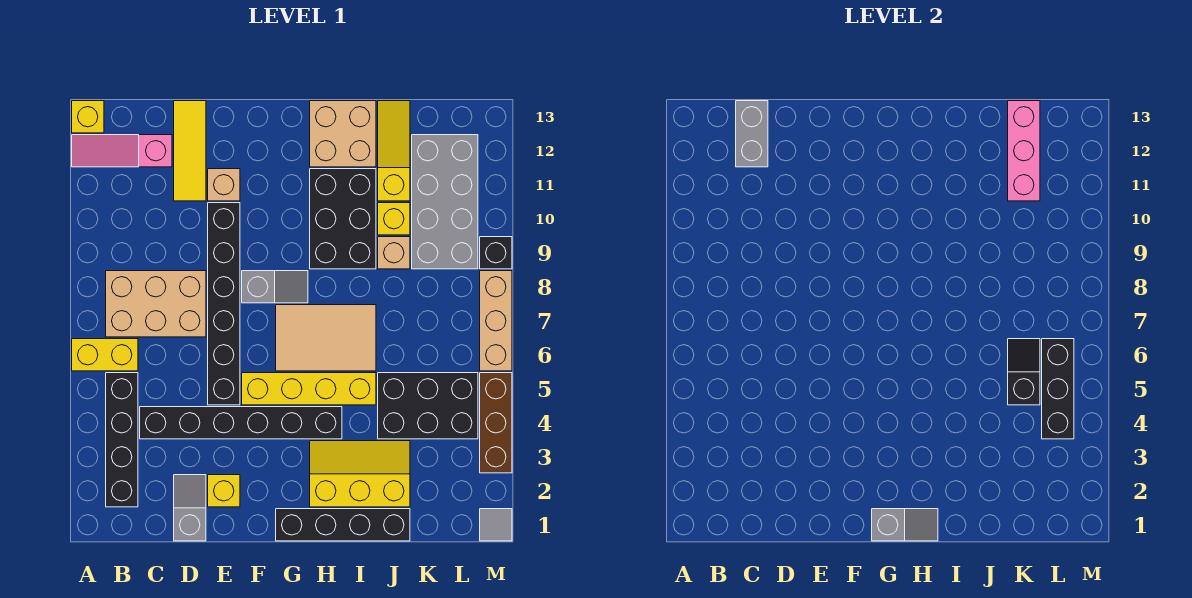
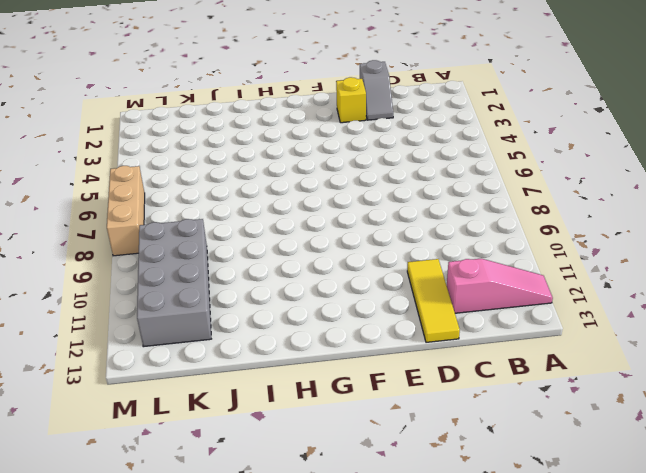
none -> yellow 1x2 brick [72,339,138,371]
none -> yellow 1x1 brick [72,101,104,133]
none -> black 1x4 brick [106,373,138,507]
none -> tan 2x3 brick [106,271,206,337]

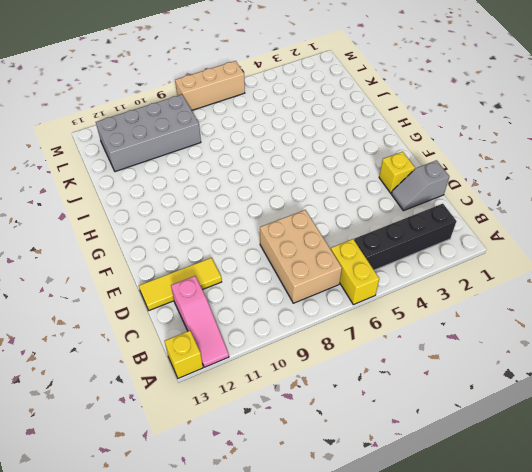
none -> black 1x6 brick [140,407,342,439]
none -> black 1x6 brick [208,203,240,405]
none -> tan 1x1 brick [208,169,240,201]
none -> yellow 1x4 brick [242,373,376,405]

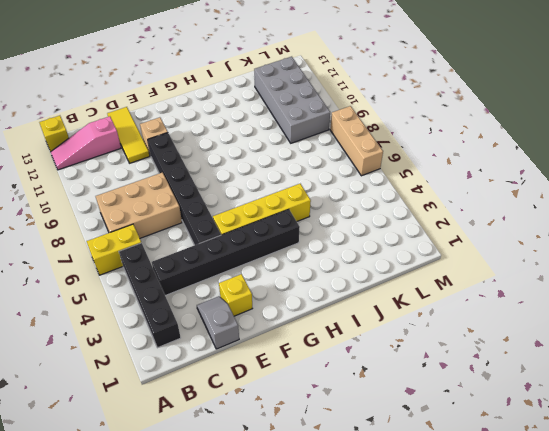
none -> grey 1x2 slope [242,271,308,303]
none -> black 1x4 brick [276,509,410,541]
none -> tan 2x3 tile [276,305,376,371]
none -> yellow 2x3 slope [310,441,410,507]

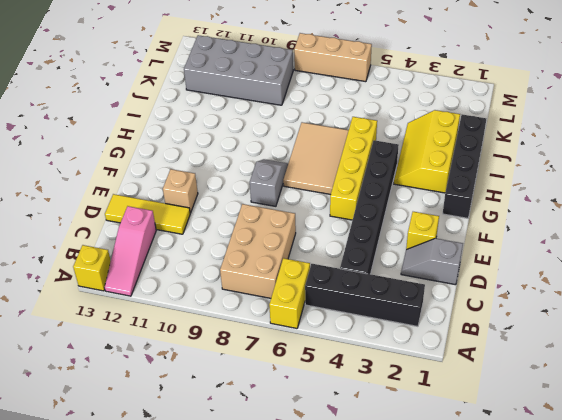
none -> black 1x6 brick [208,203,240,405]
none -> black 2x3 brick [310,169,376,269]
none -> tan 2x2 brick [310,101,376,167]
none -> black 2x3 brick [378,373,478,439]

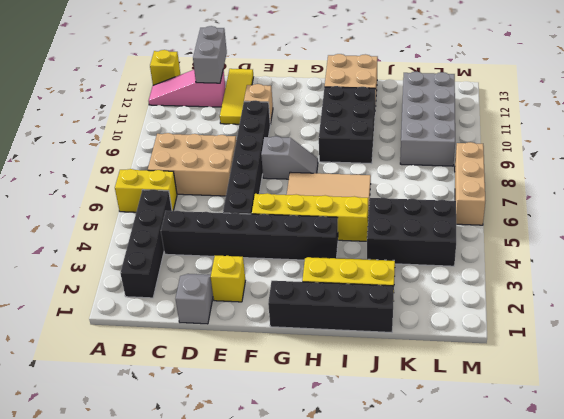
none -> tan 1x1 brick [378,237,410,269]
none -> yellow 1x1 brick [378,203,410,235]
none -> yellow 1x3 slope [378,101,410,201]
none -> grey 1x1 tile [480,509,512,541]

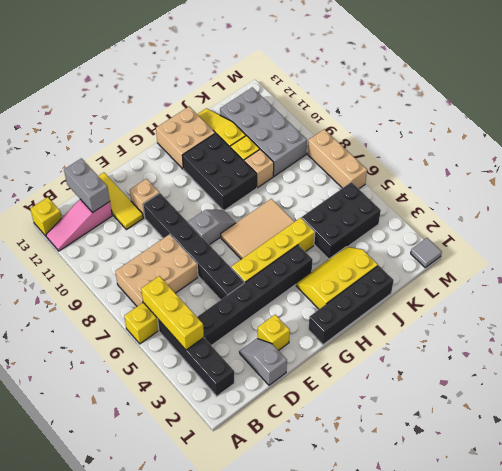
yellow 1x3 brick [141,276,204,350] -> none
none -> brown 1x3 brick [480,373,512,473]
none -> black 1x1 brick [480,237,512,269]
none -> grey 1x2 slope [872,509,938,541]
none -> black 1x2 slope [1008,339,1040,405]

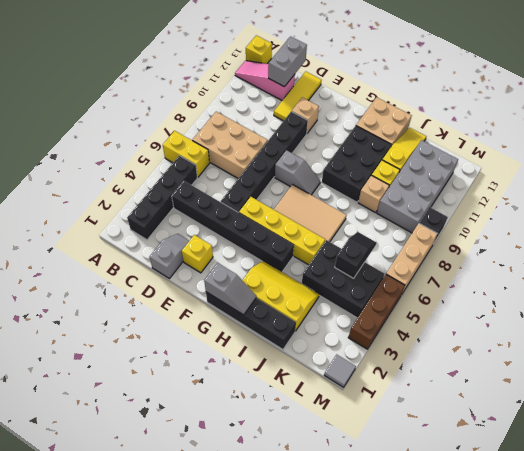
none -> pink 1x3 brick [1008,101,1040,201]
none -> black 1x3 brick [1042,339,1074,439]

